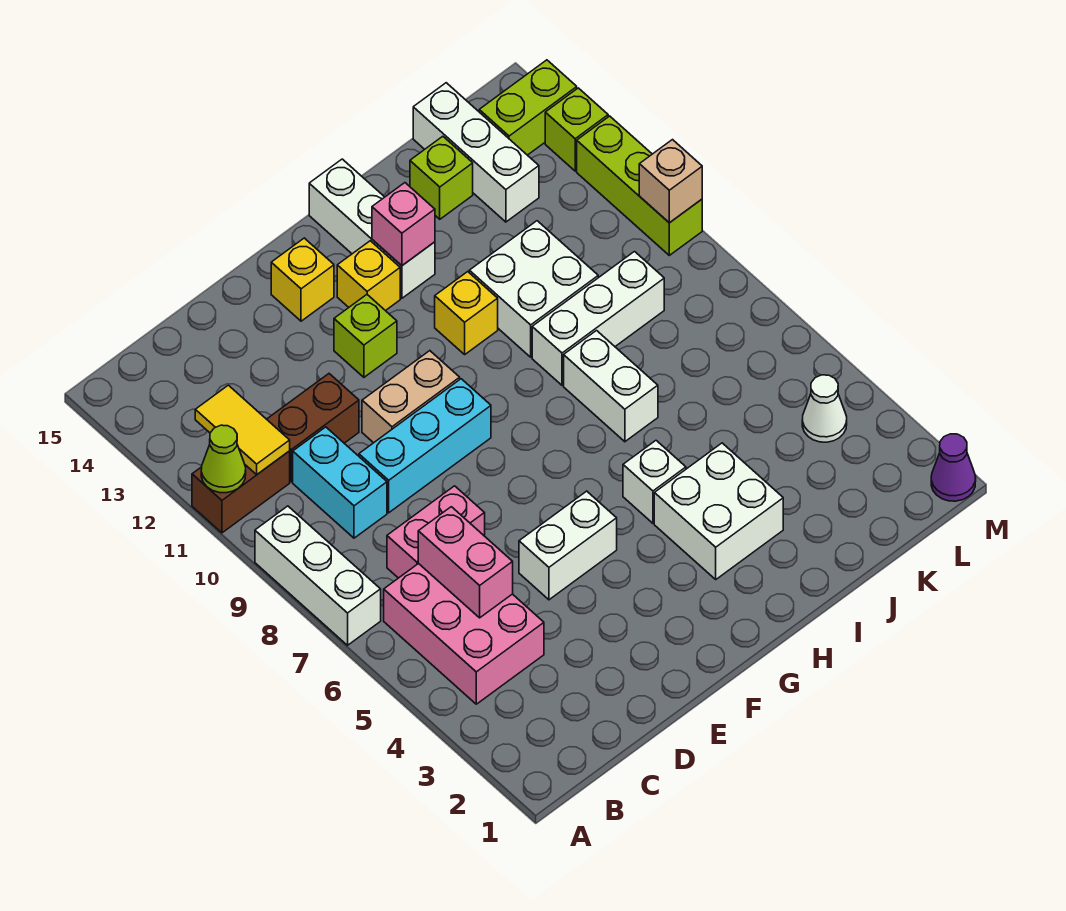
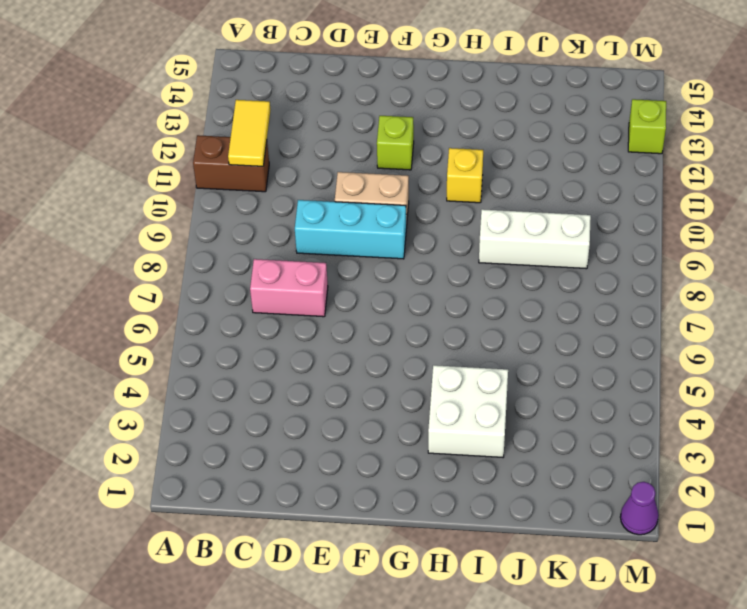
none -> white 1x3 brick [255,506,381,645]
none -> pink 2x3 brick [384,563,544,704]
none -> cyan 1x2 brick [293,427,387,538]
none -> brown 1x2 brick [267,374,359,482]

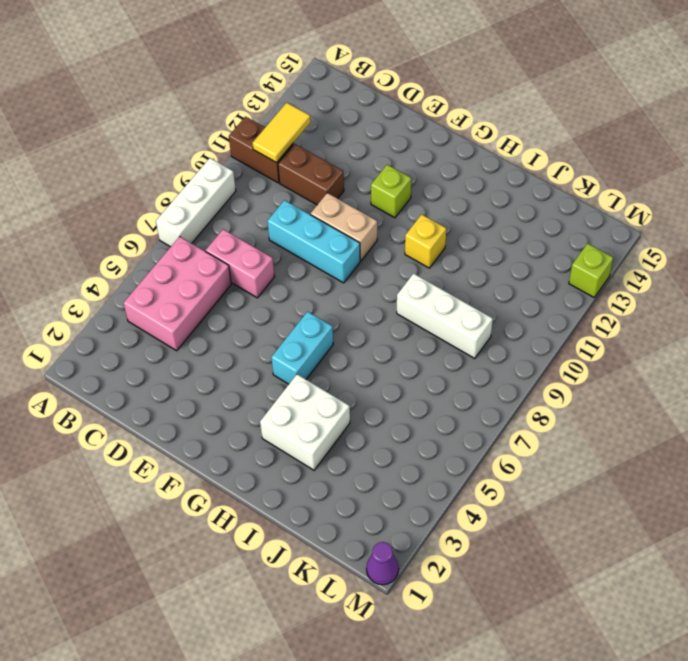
cyan 1x2 brick [271,312,333,384] -> cyan 1x2 brick moved to [293,427,387,538]
none -> white 1x2 brick [519,491,617,600]
none -> yellow 1x1 brick [271,238,334,321]
none -> yellow 1x1 brick [337,241,400,311]
none -> white 1x1 brick [623,441,686,523]

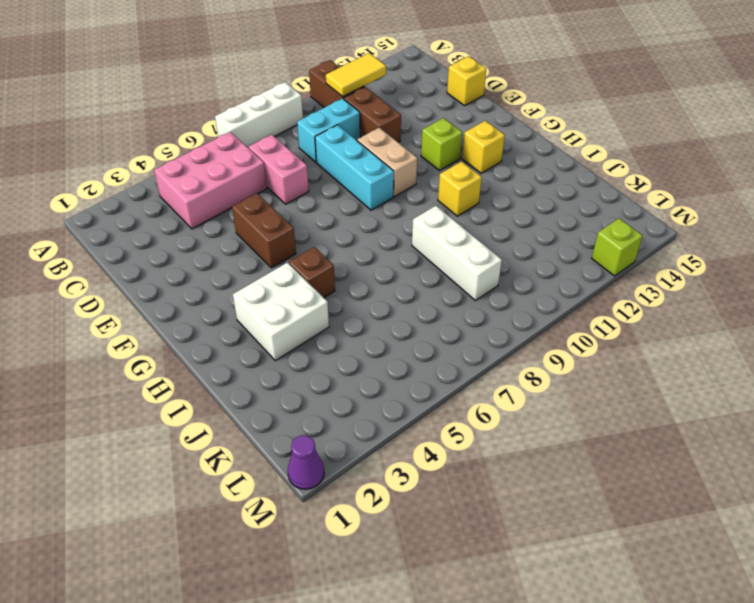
yellow 1x1 brick [447,56,486,106] -> yellow 1x1 brick moved to [271,238,334,321]
brown 1x2 brick [232,193,296,268] -> white 1x2 brick [519,491,617,600]
brown 1x1 brick [289,247,335,298] -> white 1x1 brick [623,441,686,523]
none -> white 1x3 brick [309,159,435,298]
none -> white 1x2 brick [564,331,658,442]
none -> white 2x2 brick [469,221,598,357]
none -> lime 1x1 brick [410,136,473,219]

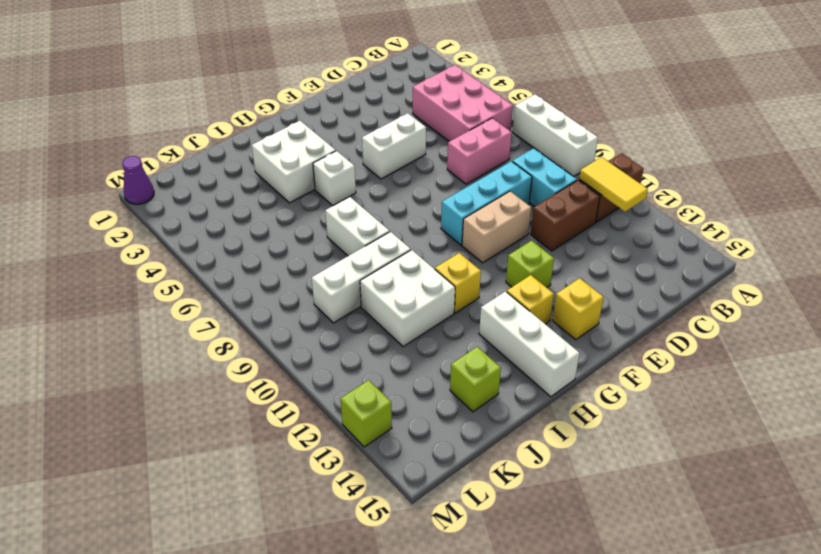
none -> white 1x3 brick [413,83,539,222]
none -> white 1x1 cone [802,375,847,442]
none -> lime 1x2 brick [479,60,577,155]
none -> lime 1x3 brick [577,116,702,255]

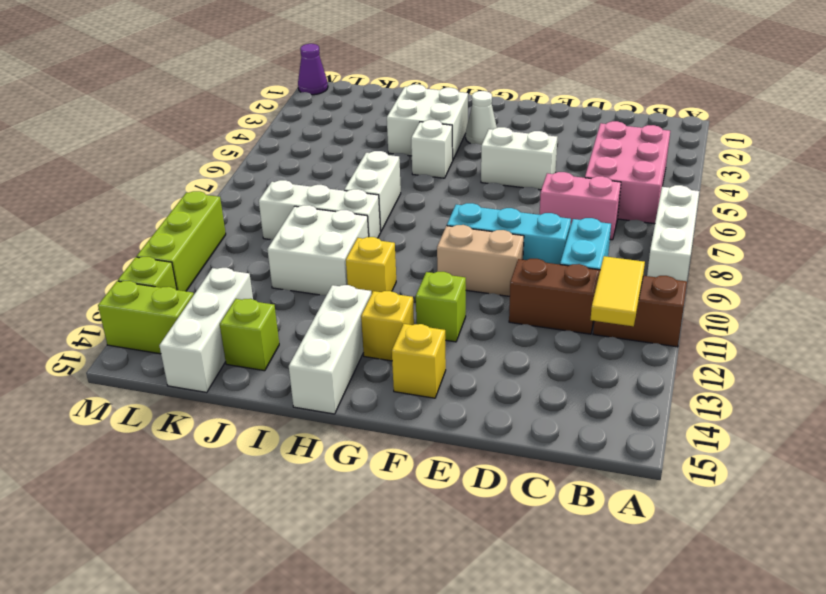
white 1x1 cone [466,91,497,145] -> white 1x1 cone moved to [802,375,847,442]
none -> lime 1x1 cone [201,425,246,493]
none -> pink 1x2 brick [418,507,513,618]
none -> pink 1x1 brick [372,183,435,266]
none -> tan 1x1 brick [639,140,702,223]

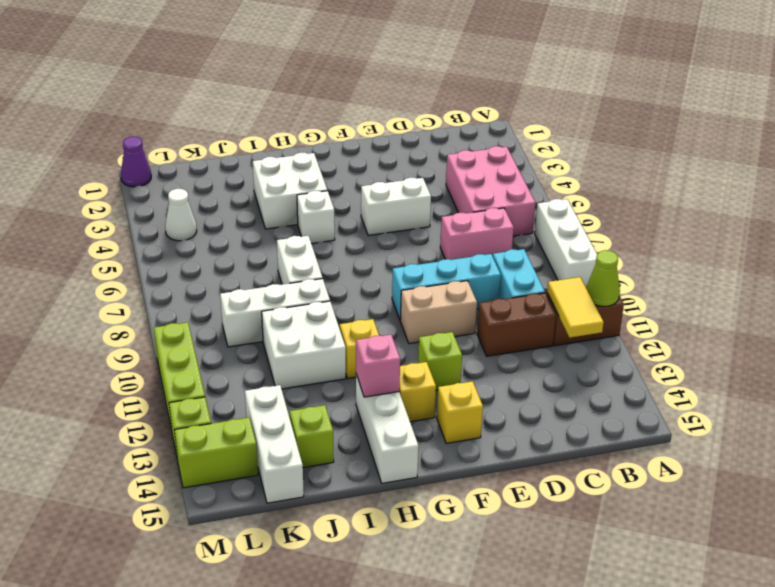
none -> pink 1x2 brick [418,507,513,618]
none -> tan 1x1 brick [639,140,702,223]

